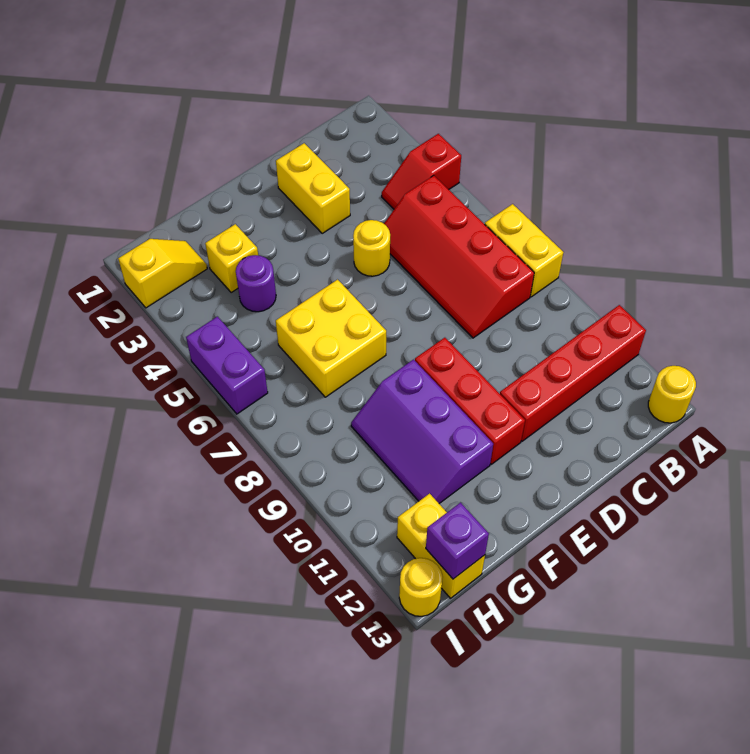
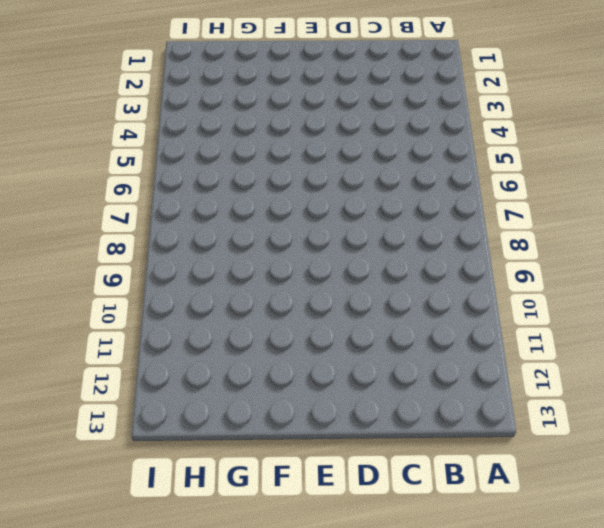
none -> red 1x2 slope [382,134,461,209]
none -> yellow 1x2 brick [485,204,564,297]
none -> red 1x4 brick [500,305,646,441]

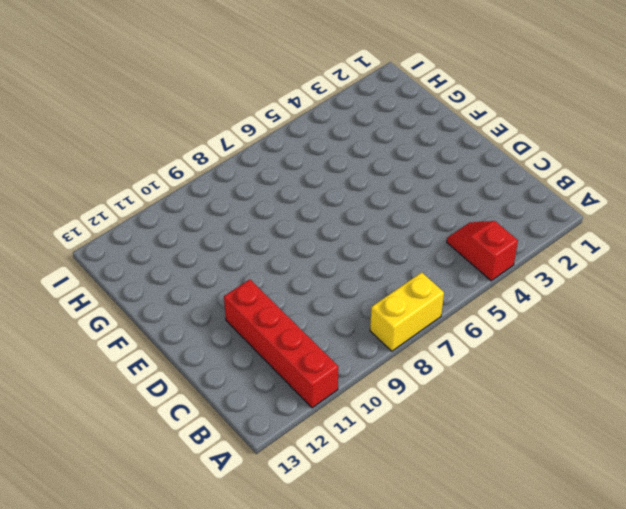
none -> yellow 1x1 round brick [648,366,696,423]
none -> red 2x4 slope [384,175,534,338]
none -> yellow 1x2 brick [276,143,350,233]

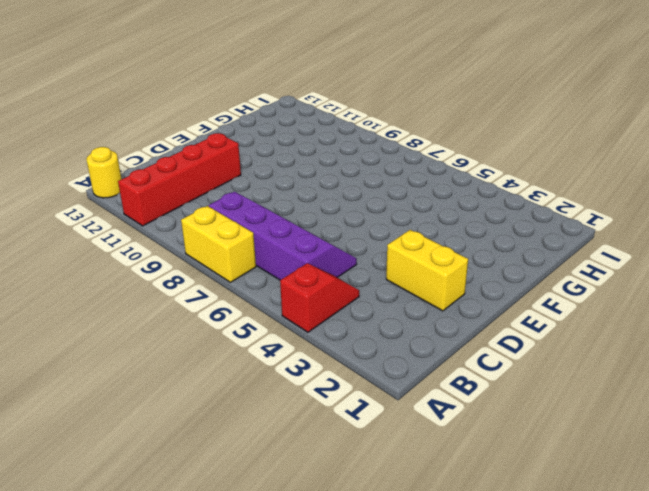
purple 2x4 slope [209,192,357,280] -> red 2x4 slope [384,175,534,338]
none -> yellow 1x1 round brick [353,220,390,276]
none -> red 1x3 brick [415,338,525,464]
none -> yellow 2x2 brick [276,280,386,397]

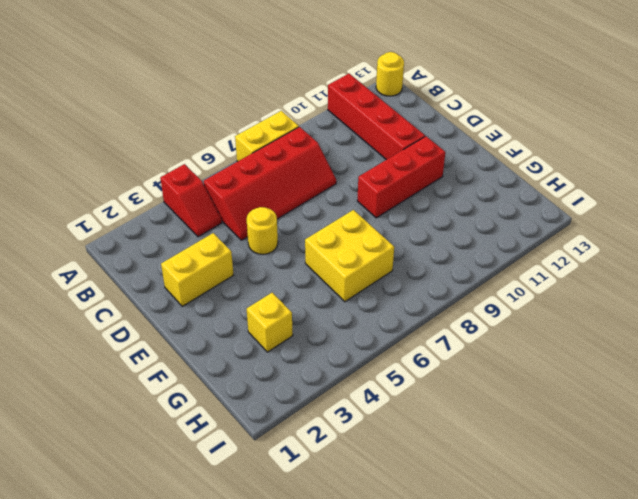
none -> purple 2x3 slope [351,360,493,503]
none -> purple 1x1 round brick [236,255,276,312]
none -> yellow 1x2 slope [118,239,207,308]

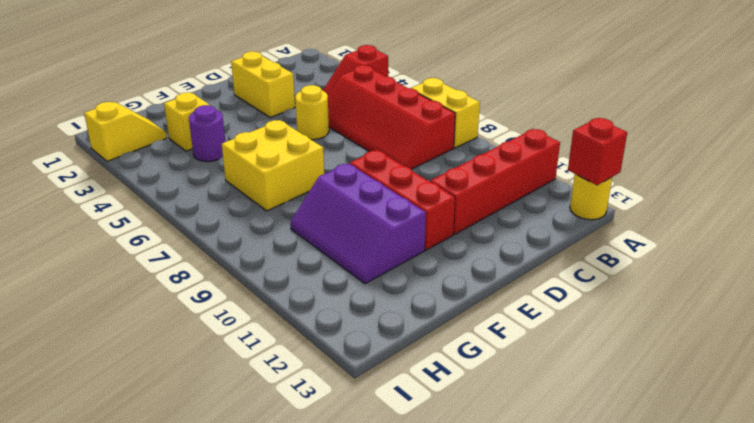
red 1x1 brick [568,118,627,185] -> none
none -> yellow 1x2 brick [397,494,485,598]
none -> purple 1x2 brick [186,317,268,414]
none -> yellow 1x1 round brick [399,558,443,616]

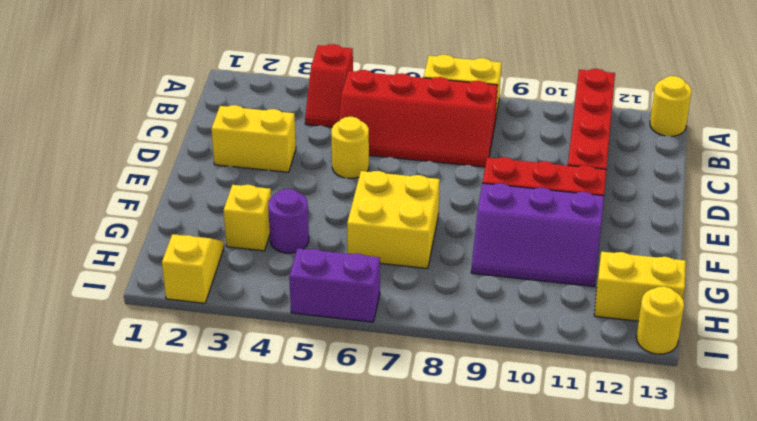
none -> purple 1x1 brick [426,503,489,579]

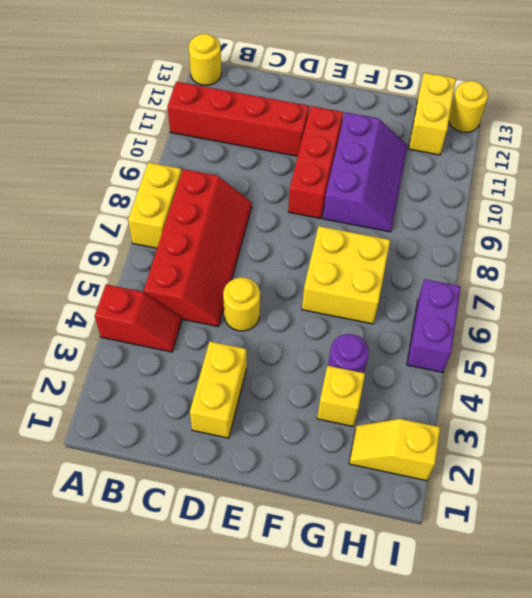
none -> purple 1x1 brick [426,503,489,579]

